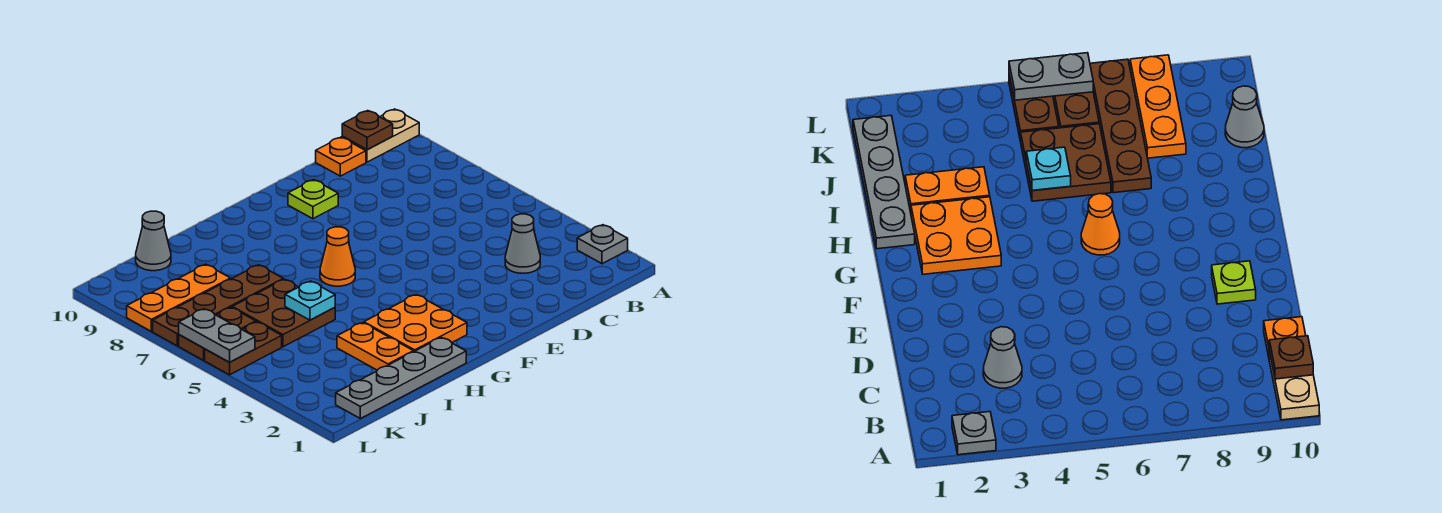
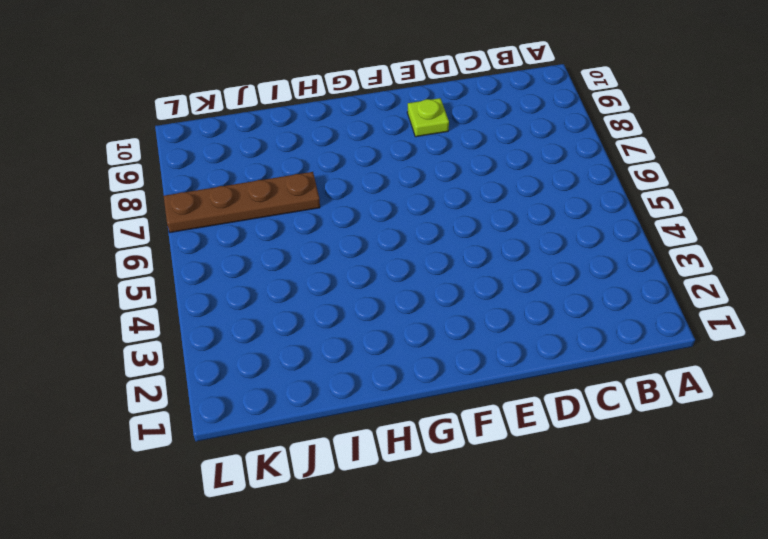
none -> grey 1x1 plate [577,225,628,264]
none -> tan 1x2 plate [342,109,419,162]
none -> grey 1x1 cone [505,214,540,273]

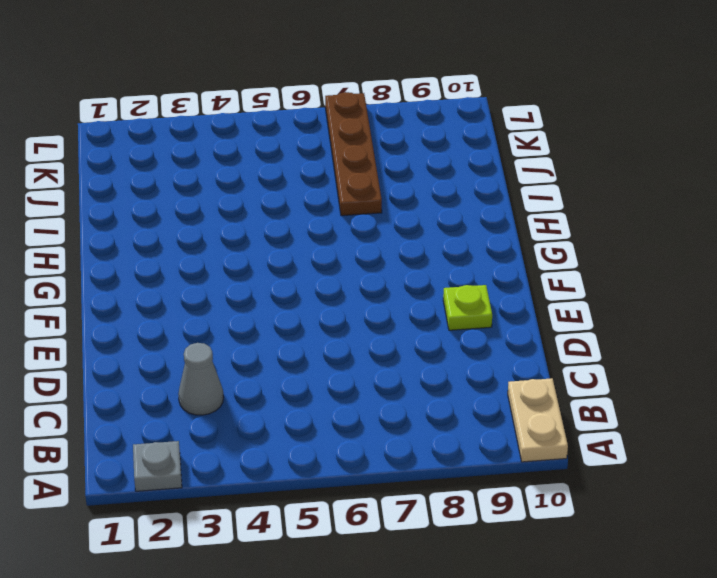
none -> orange 1x1 plate [316,137,366,176]
none -> orange 2x2 plate [364,295,467,352]
none -> orange 1x1 cone [320,227,355,286]

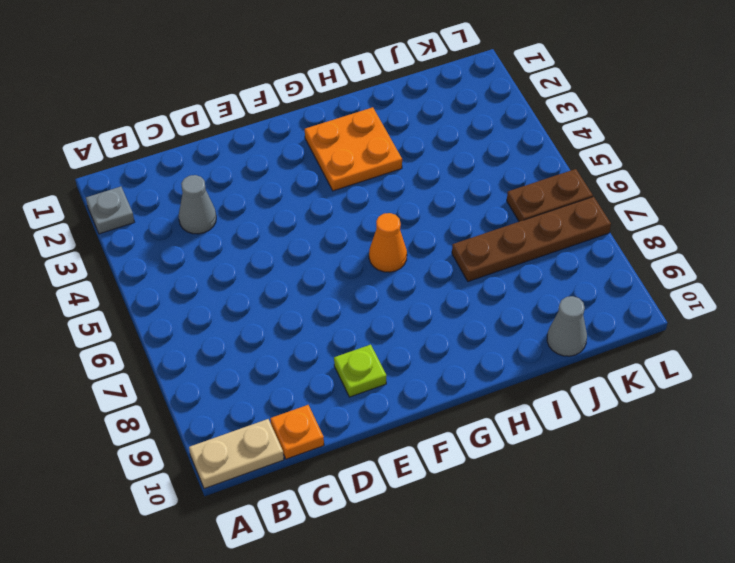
none -> grey 1x4 plate [336,337,466,419]
none -> orange 1x2 plate [337,323,413,370]
none -> brown 2x2 plate [232,279,335,347]

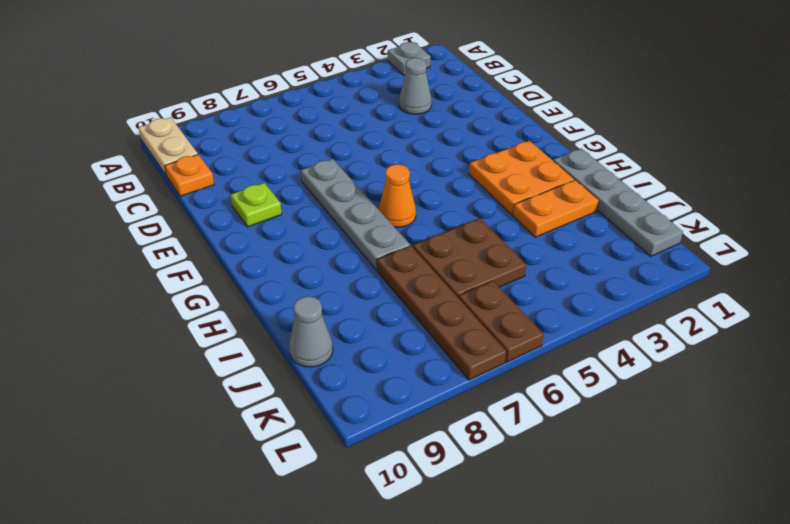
grey 1x4 plate [301,159,410,270] -> none
none -> orange 1x3 plate [127,264,231,331]
none -> brown 1x2 plate [205,322,282,375]
none -> brown 1x1 plate [342,111,393,150]

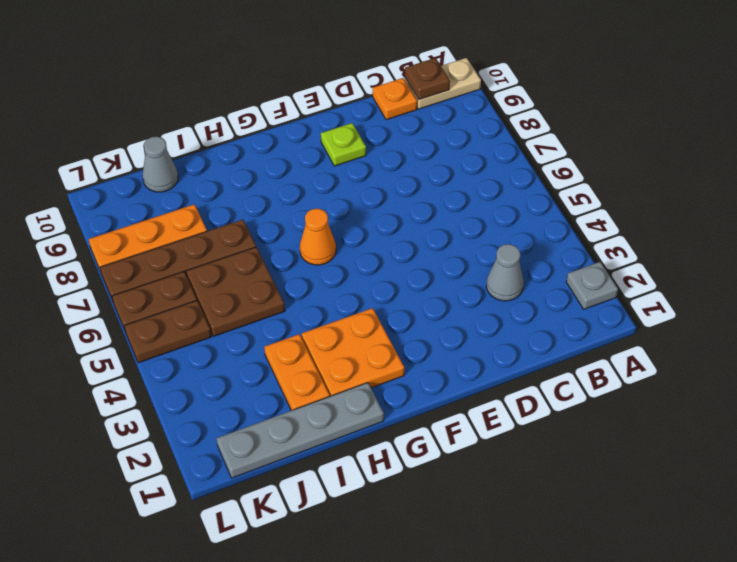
none -> cyan 1x1 plate [285,281,335,320]
none -> grey 1x2 plate [179,309,255,362]

